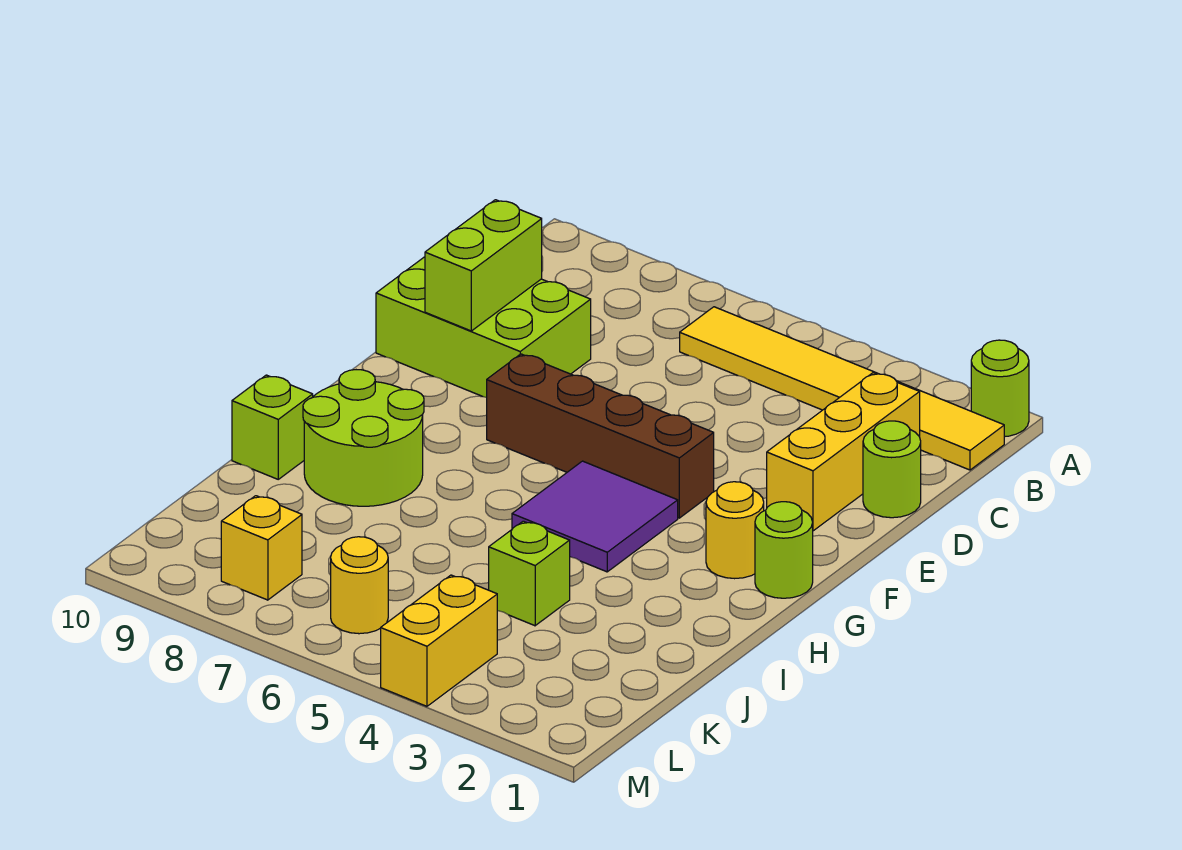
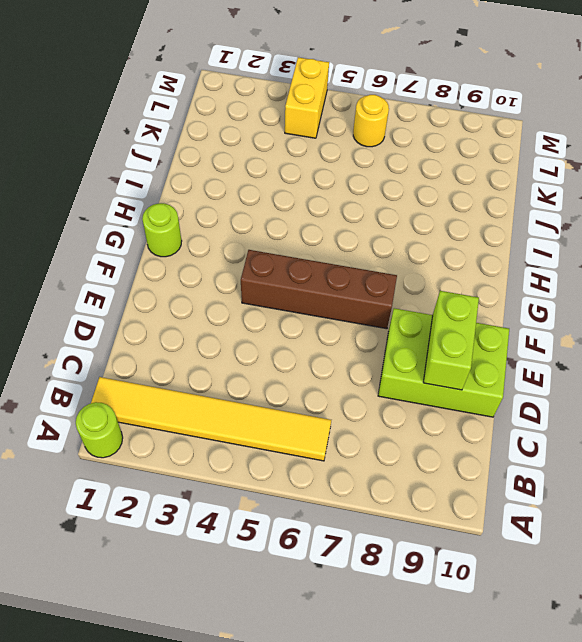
none -> yellow 1x3 brick [767,373,920,531]
none -> lime 1x1 round brick [863,421,921,518]
none -> yellow 1x1 round brick [706,482,764,579]

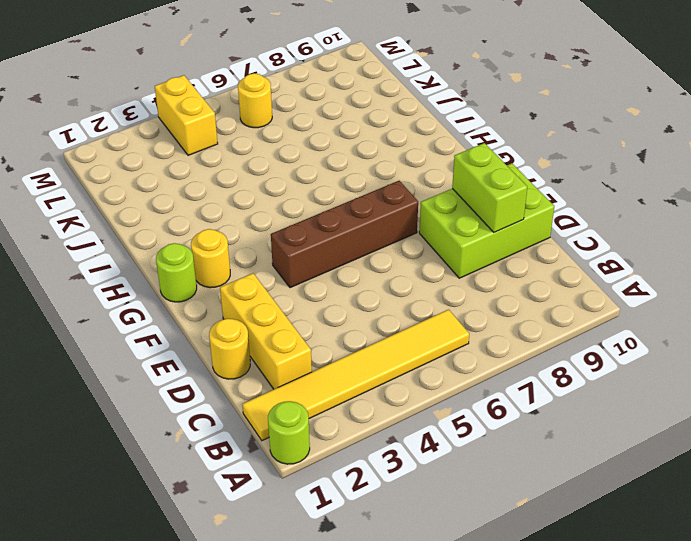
yellow 1x1 round brick [209,319,250,379] -> lime 1x1 round brick [863,421,921,518]
none -> purple 2x2 tile [512,461,678,572]
none -> lime 2x2 round brick [303,370,424,506]
none -> lime 1x1 brick [232,375,313,479]

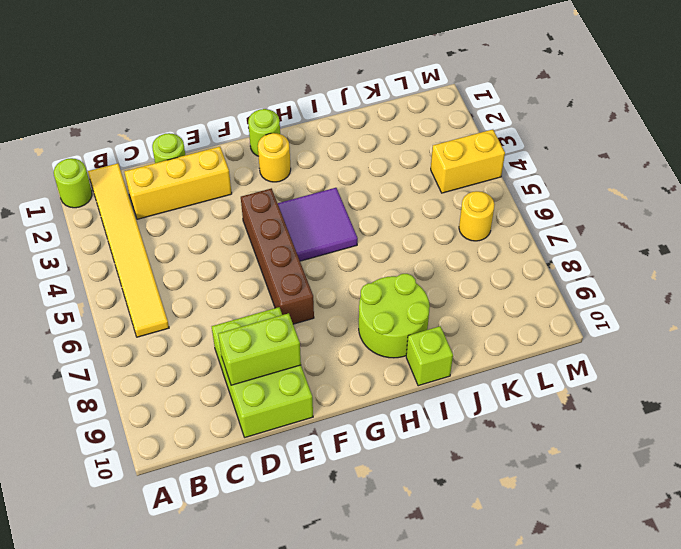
none -> lime 1x1 brick [489,521,570,626]
none -> yellow 1x1 brick [221,496,302,600]

